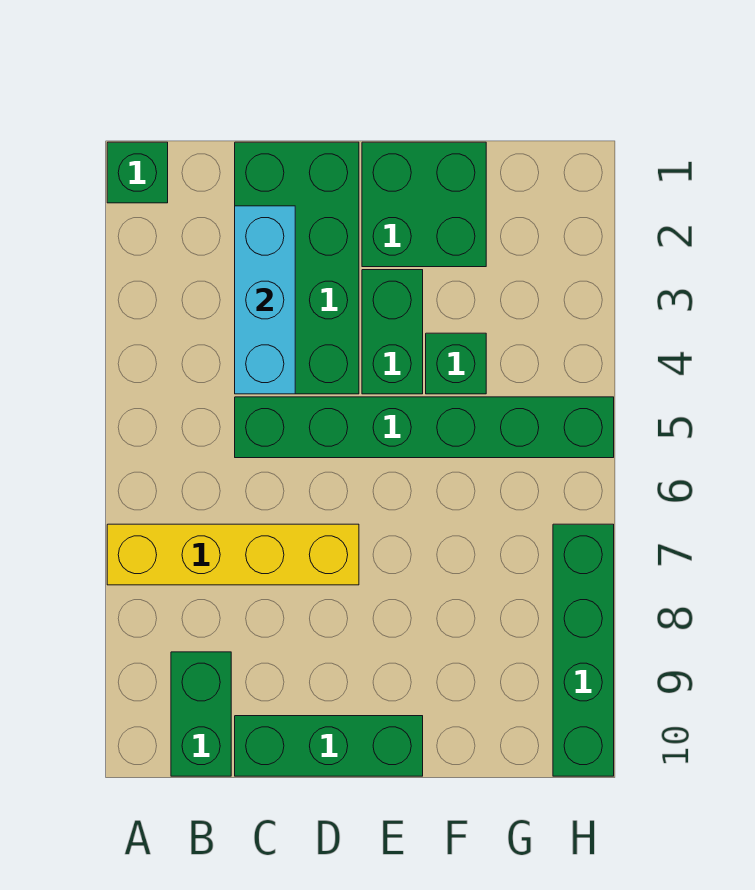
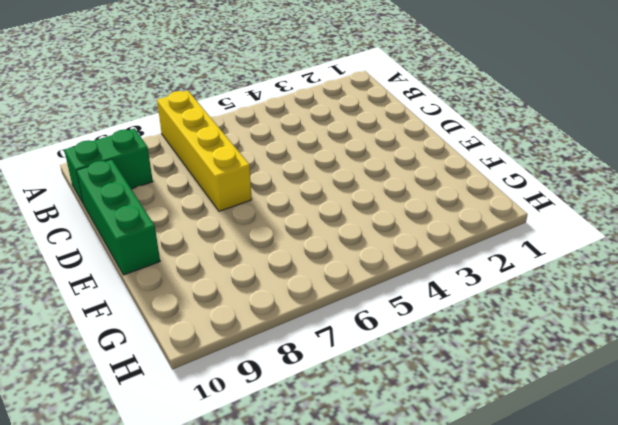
none -> green 1x1 brick [107,142,168,203]
none -> green 2x4 brick [235,142,359,394]

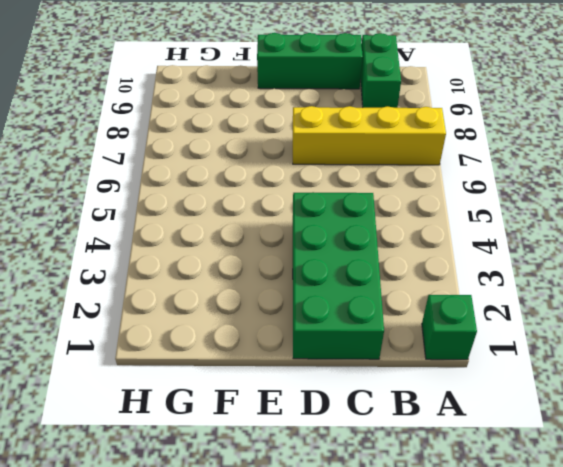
none -> green 1x6 brick [235,397,614,458]
none -> green 2x2 brick [362,142,486,267]

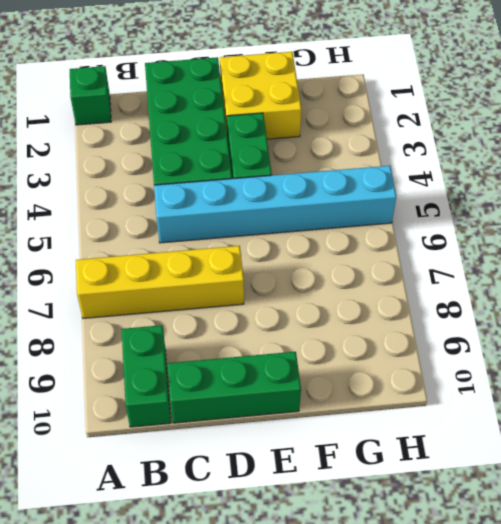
cyan 1x6 brick [154,166,396,243] -> green 1x6 brick [235,397,614,458]
yellow 2x2 brick [220,52,301,139] -> green 2x2 brick [362,142,486,267]
none -> green 1x1 brick [426,333,486,394]
none -> green 1x4 brick [553,524,614,776]

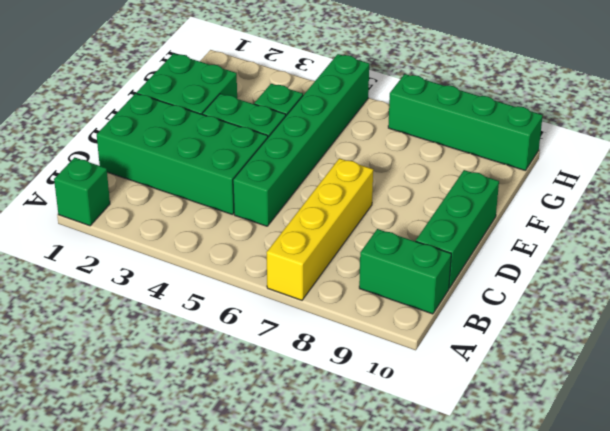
none -> cyan 1x3 brick [235,206,295,394]

